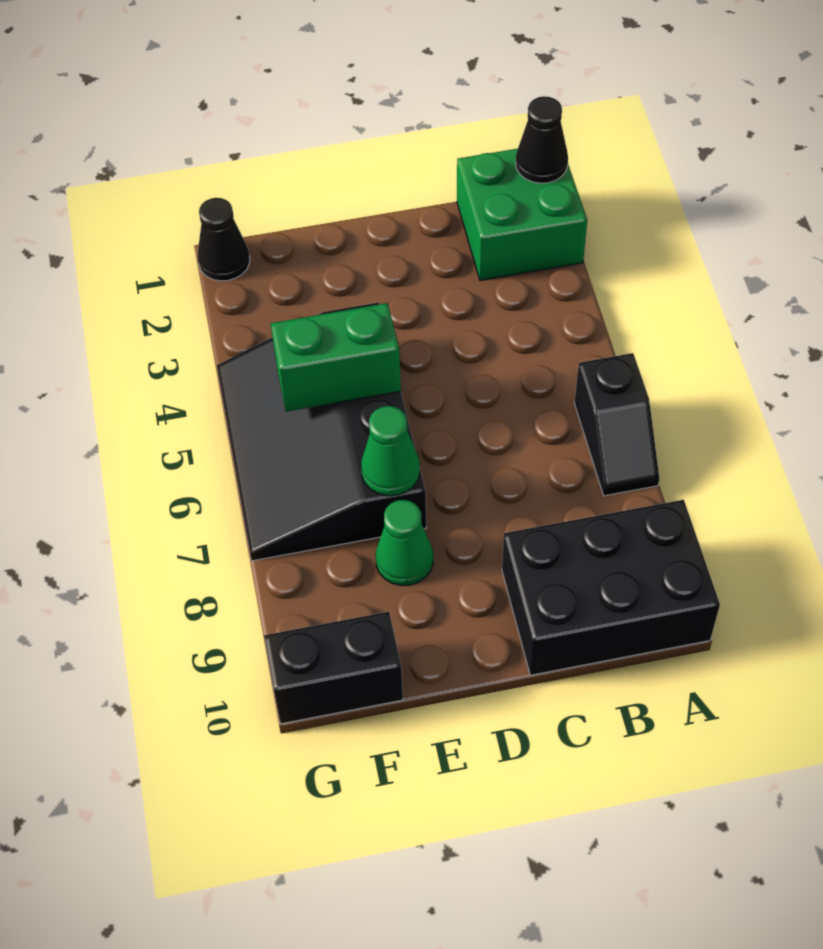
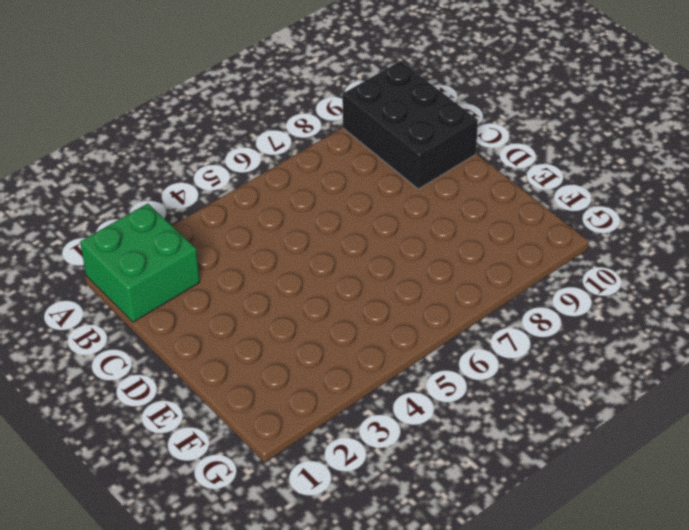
none -> black 1x2 slope [574,353,659,496]
none -> black 3x4 slope [217,302,426,561]

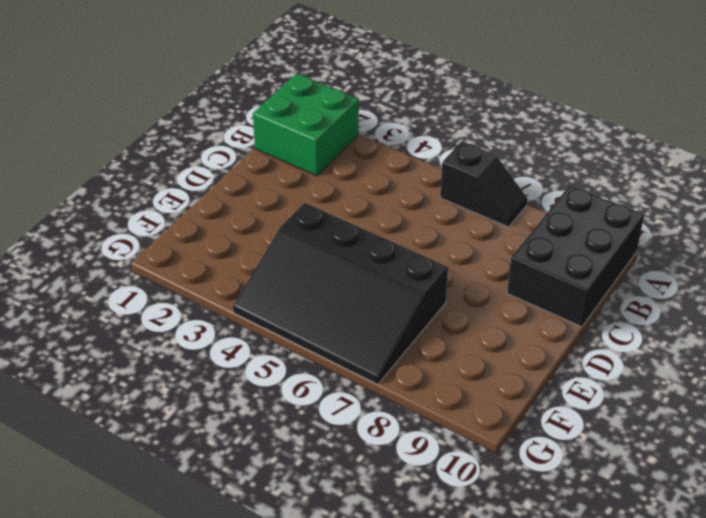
none -> green 1x1 cone [376,500,433,586]
none -> black 1x2 brick [264,612,403,724]

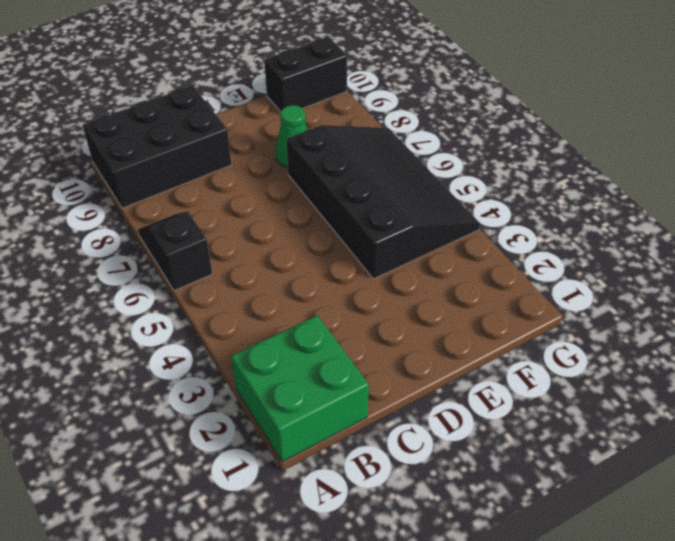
none -> black 1x1 cone [198,198,250,281]
none -> black 1x1 cone [516,96,568,183]

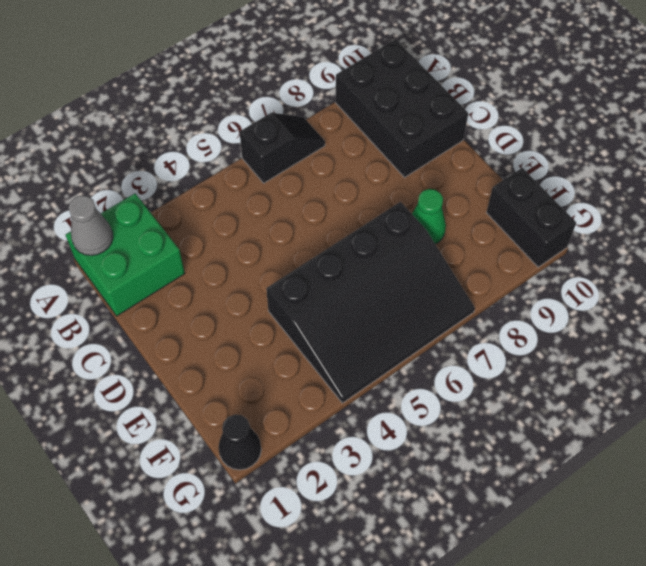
grey 1x1 cone [68,195,113,255] -> black 1x1 cone [516,96,568,183]
none -> green 1x2 brick [271,303,401,412]
none -> green 1x1 cone [361,406,420,496]

